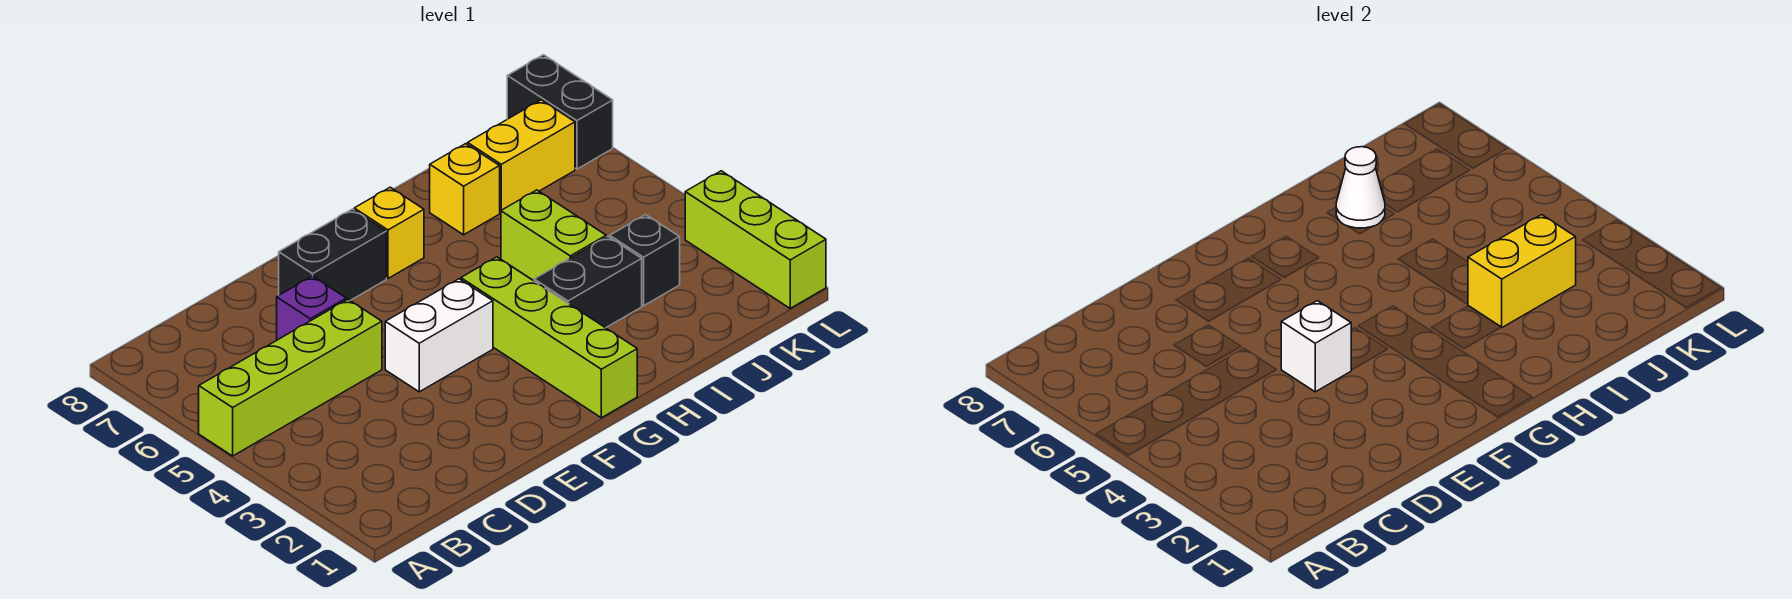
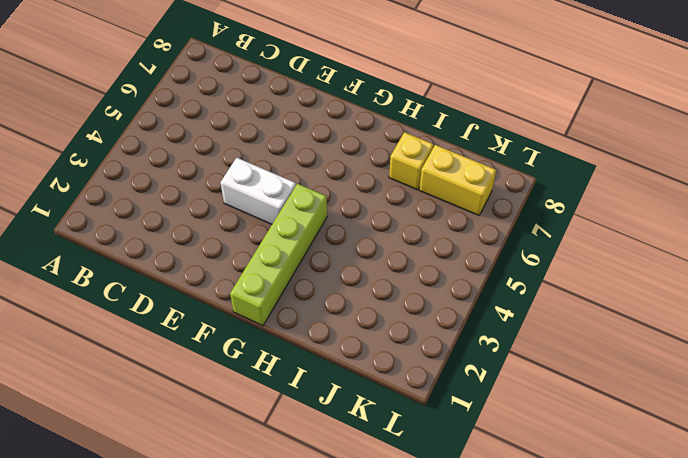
none -> lime 1x4 brick [199,299,382,456]
none -> purple 1x1 brick [277,276,346,340]
none -> black 1x2 brick [279,209,386,301]

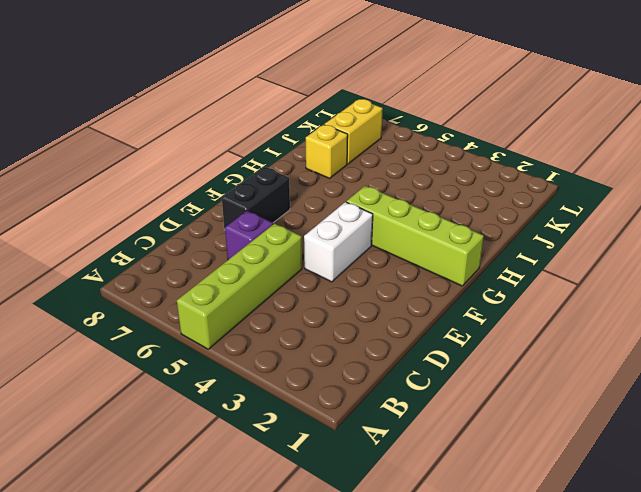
none -> yellow 1x1 brick [354,187,424,278]
none -> black 1x2 brick [534,237,642,328]
none -> lime 1x2 brick [501,190,606,281]

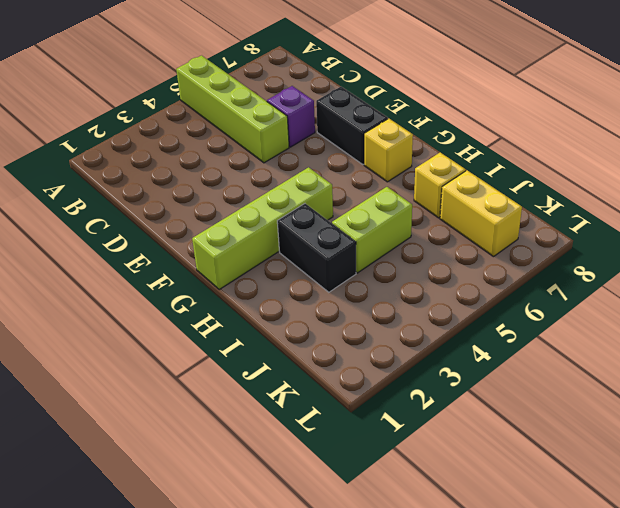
none -> white 1x2 brick [385,279,493,392]
none -> black 1x1 brick [610,215,680,306]
none -> lime 1x3 brick [685,171,826,308]

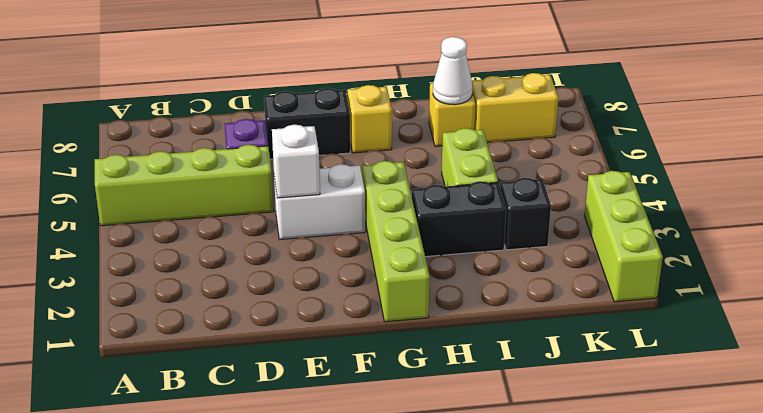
none -> black 1x2 brick [507,55,613,169]
none -> yellow 1x2 brick [1468,215,1576,327]

